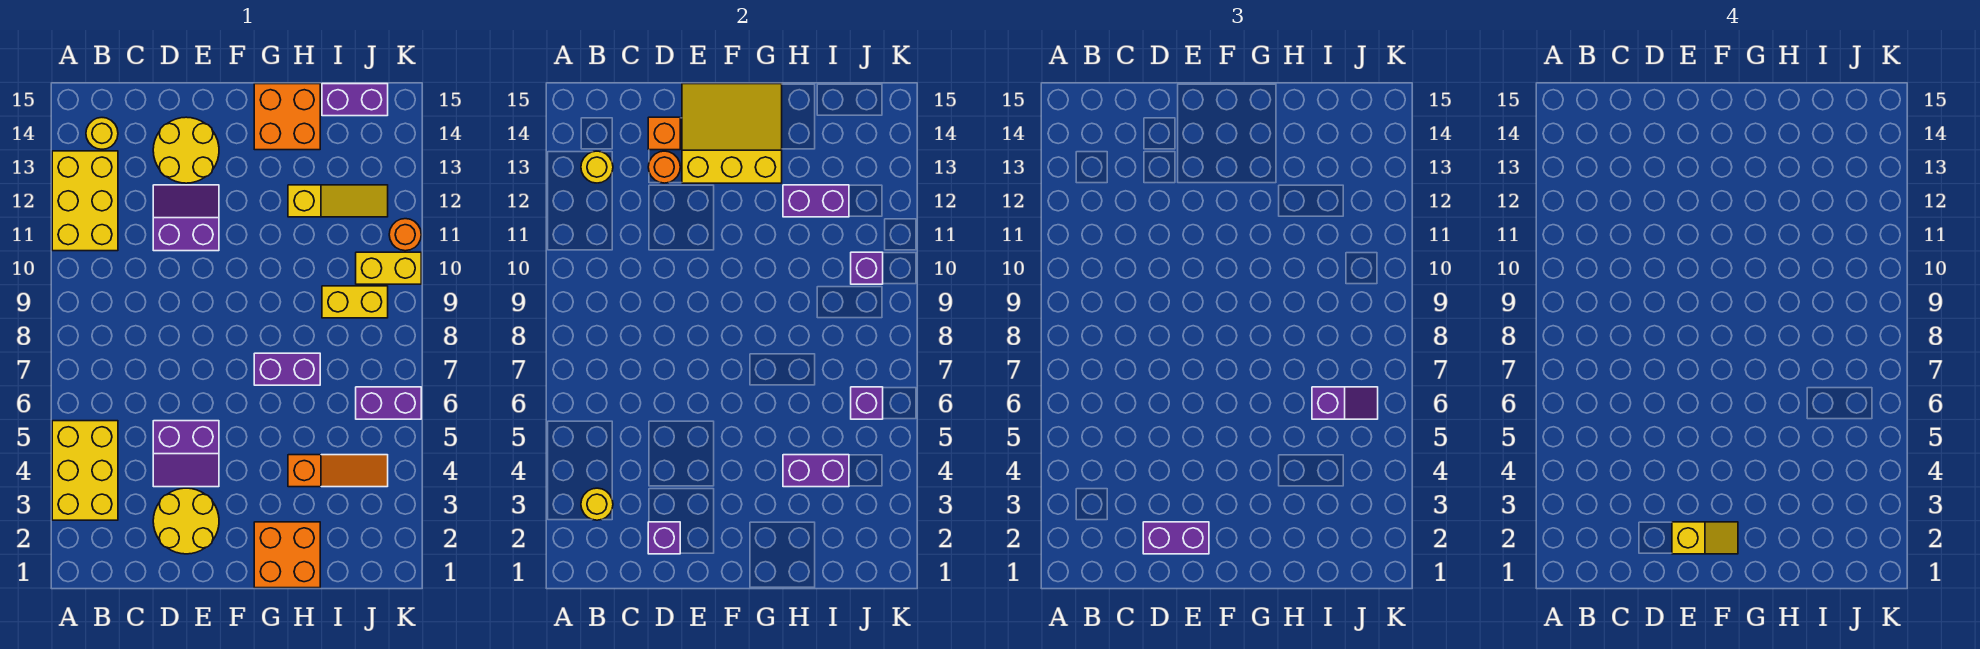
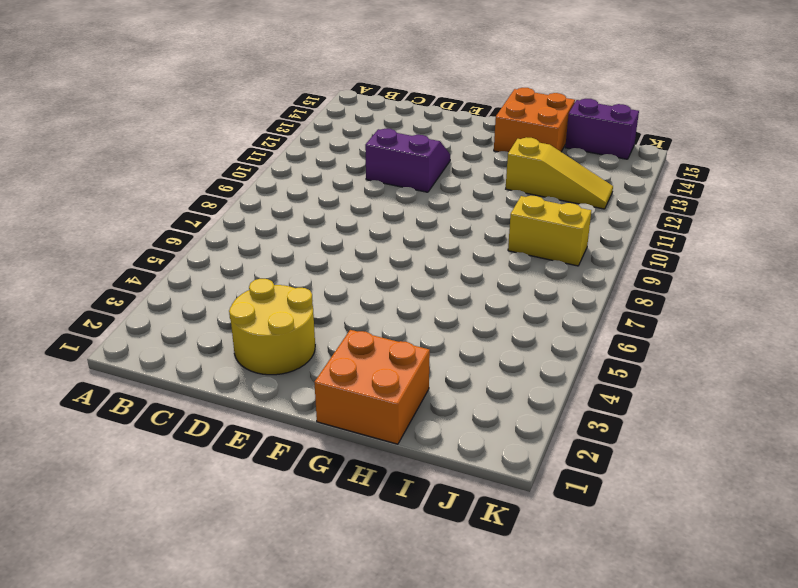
none -> yellow 2x3 brick [52,421,118,520]
none -> yellow 2x3 brick [52,151,118,251]
none -> yellow 1x1 round brick [86,118,118,149]
none -> purple 2x2 slope [153,421,219,487]

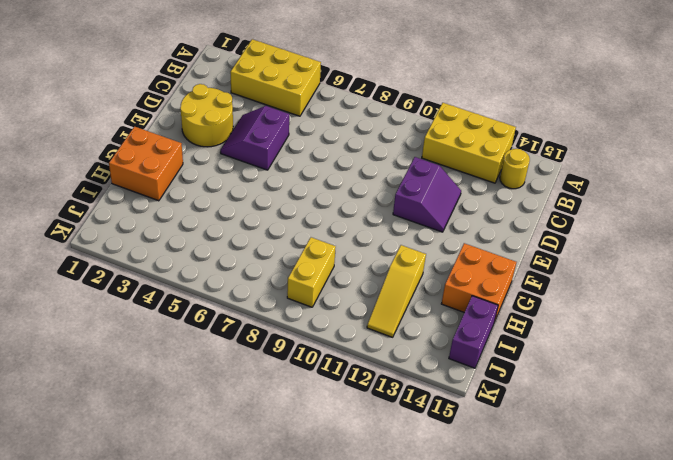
none -> yellow 2x2 round brick [153,117,219,183]
none -> purple 1x2 brick [254,353,320,385]
none -> orange 1x3 slope [288,455,388,487]
none -> purple 1x2 brick [356,387,421,419]

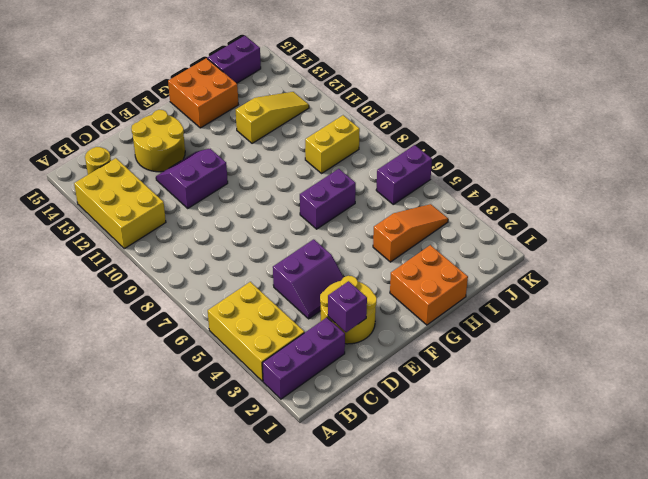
purple 1x3 brick [262,318,345,399] -> none
none -> yellow 1x2 brick [356,252,421,284]
none -> orange 1x1 round brick [389,219,421,251]
none -> yellow 1x1 round brick [581,488,613,520]
none -> yellow 1x1 round brick [581,151,613,183]

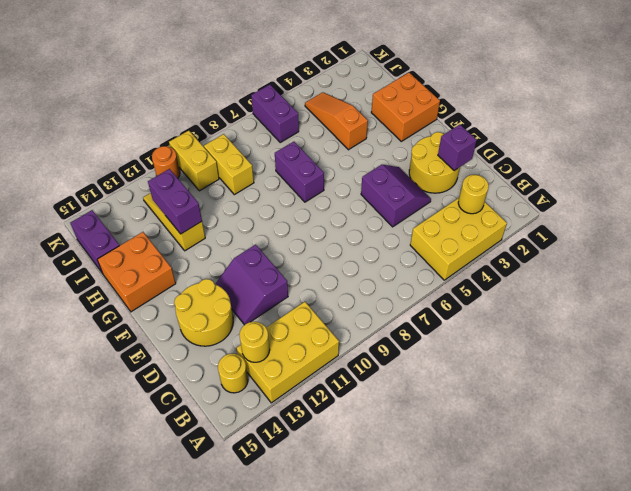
none -> orange 1x1 round brick [648,151,680,183]
none -> orange 1x1 brick [648,117,680,150]
none -> yellow 3x3 slope [682,84,782,183]
none -> purple 1x2 brick [783,455,849,487]

